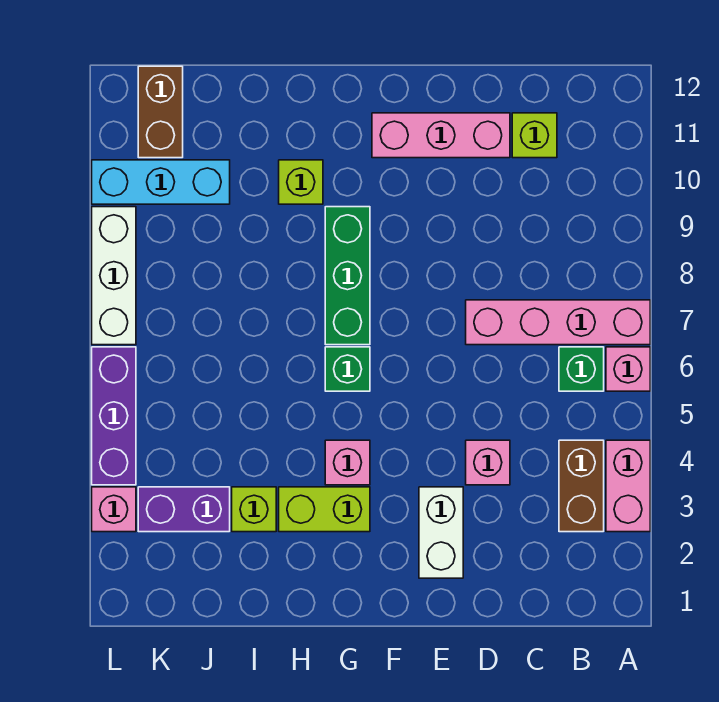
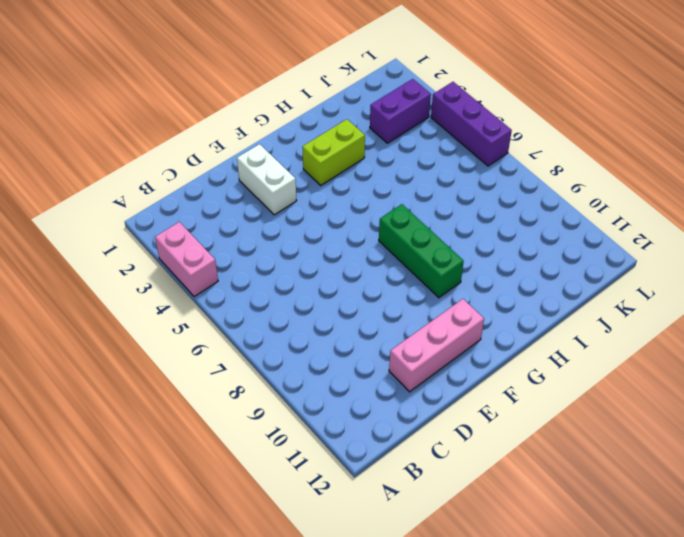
none -> pink 1x1 brick [606,347,650,391]
none -> pink 1x4 brick [466,300,650,345]
none -> brown 1x2 brick [559,440,604,532]

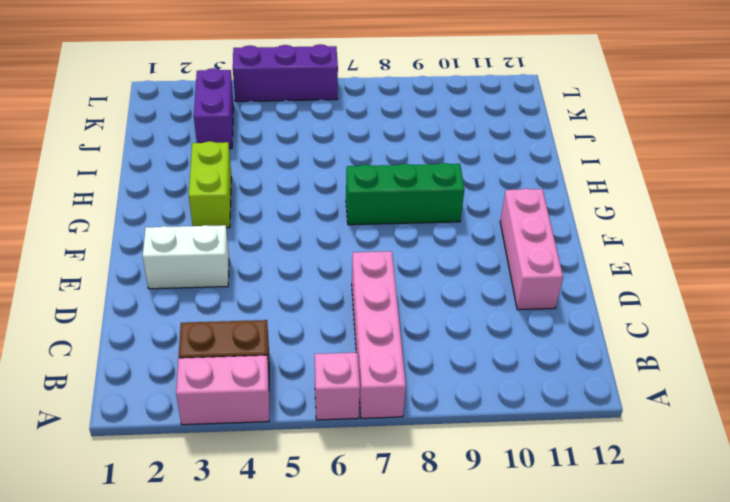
none -> green 1x1 brick [559,347,604,391]
none -> lime 1x1 brick [512,113,557,158]
none -> pink 1x1 brick [466,440,510,485]

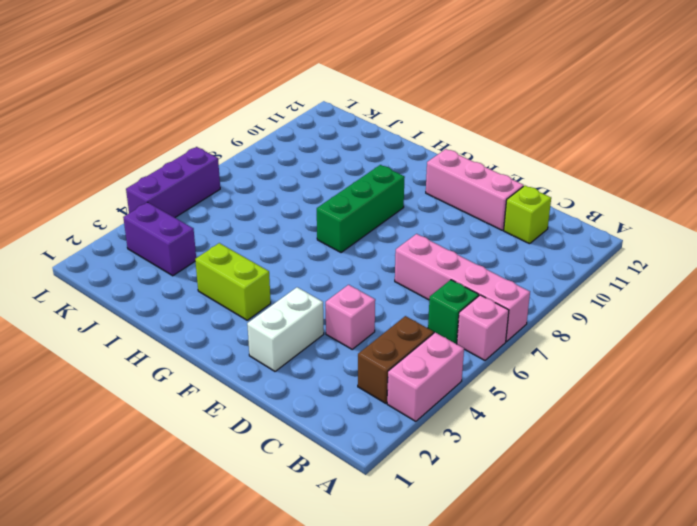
none -> pink 1x1 brick [325,440,370,485]
none -> green 1x1 brick [325,347,370,391]
none -> lime 1x1 brick [279,160,323,204]

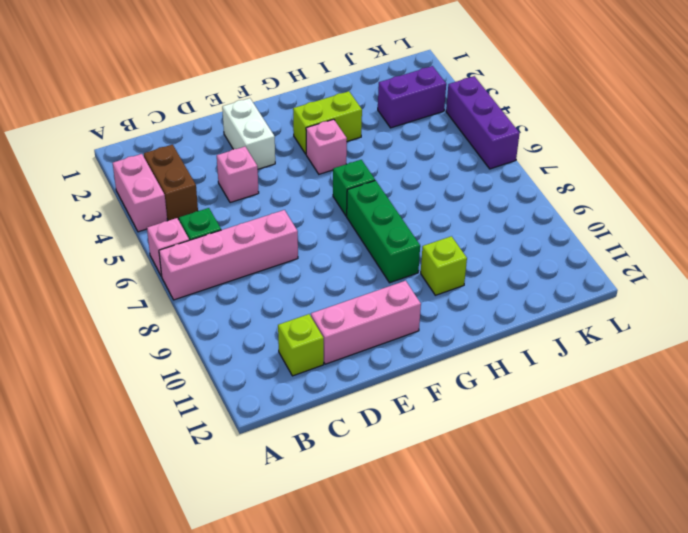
none -> lime 1x1 brick [232,487,276,532]
none -> cyan 1x3 brick [92,160,230,204]
none -> brown 1x2 brick [138,66,183,158]

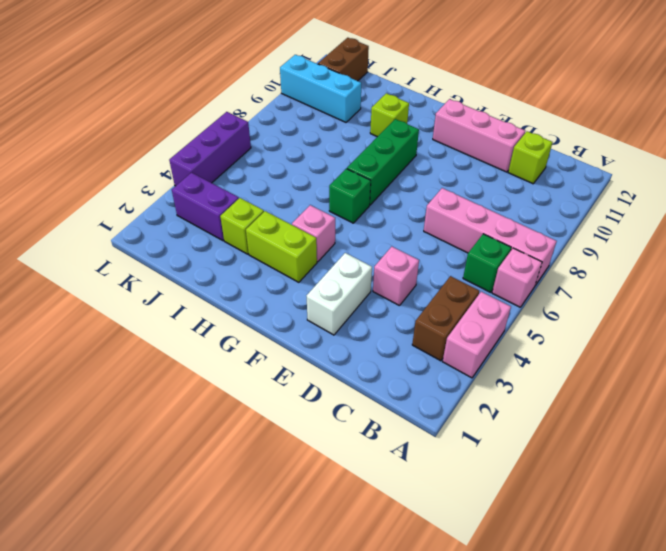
none -> pink 1x1 brick [92,487,136,532]
none -> white 1x3 brick [92,207,136,345]

